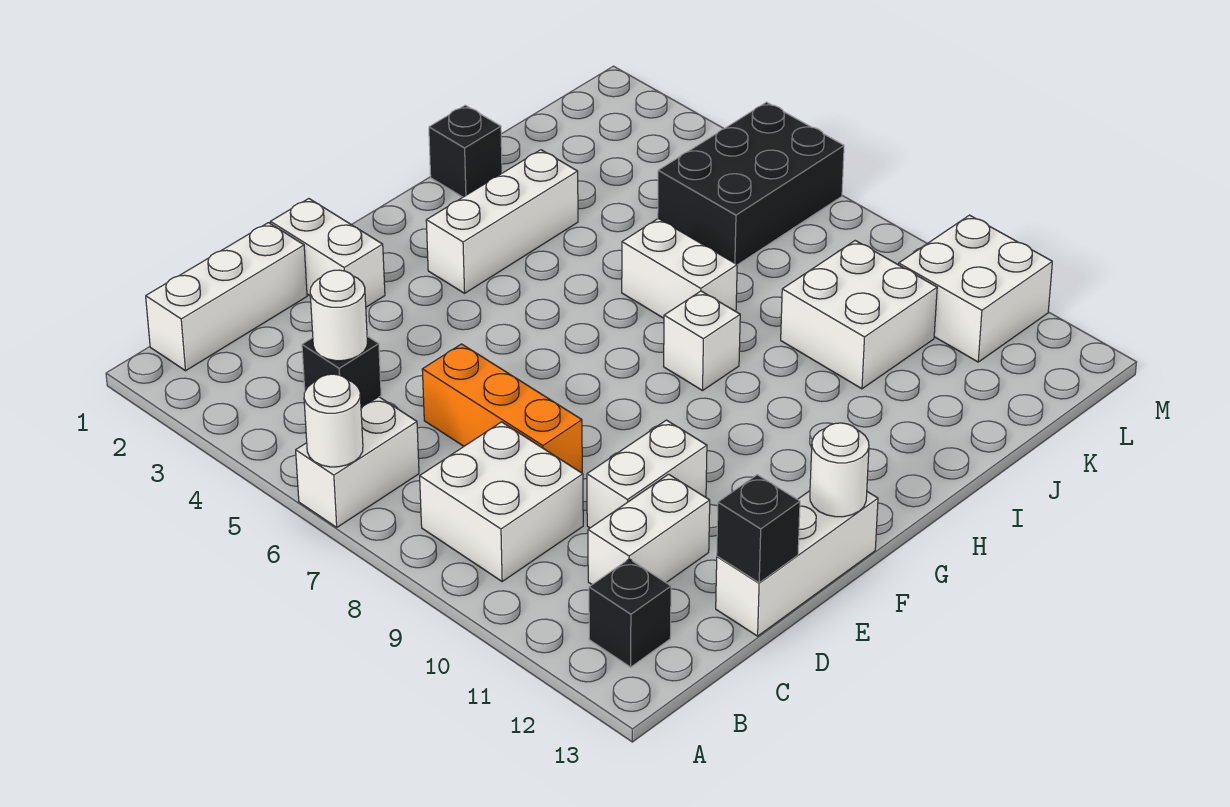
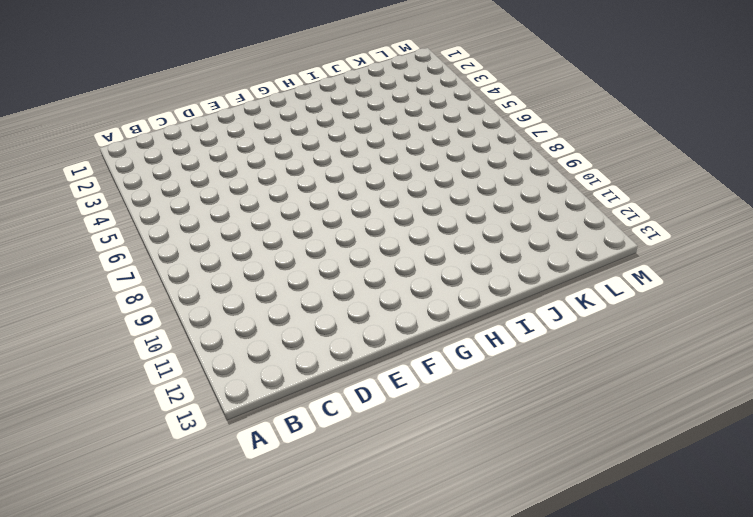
none -> white 1x2 brick [296,397,419,527]
none -> white 1x3 brick [146,223,307,371]
none -> white 2x2 brick [420,422,583,581]

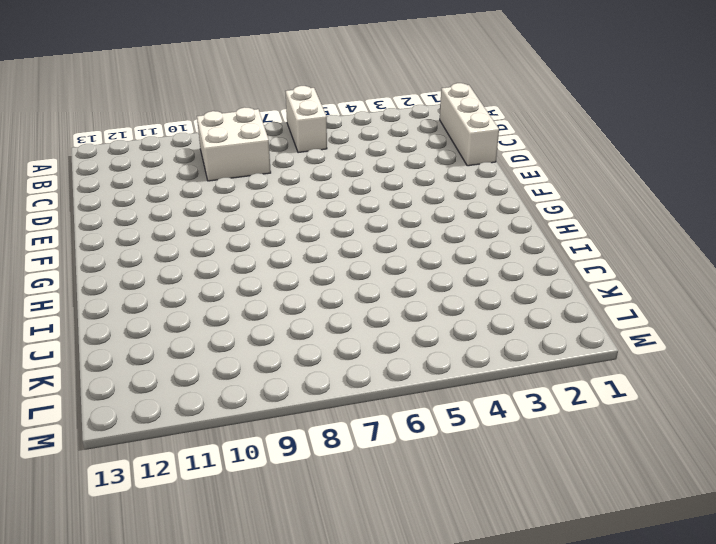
none -> black 1x1 brick [589,559,671,667]
none -> black 1x1 brick [302,336,381,408]
none -> white 1x2 brick [588,474,710,585]

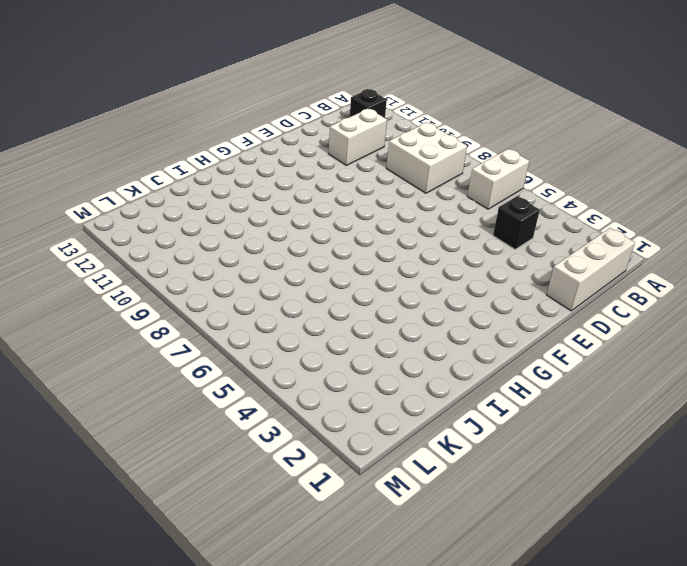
none -> orange 1x3 brick [422,344,582,472]
none -> white 1x2 brick [587,420,707,528]
none -> white 1x3 brick [716,491,878,636]

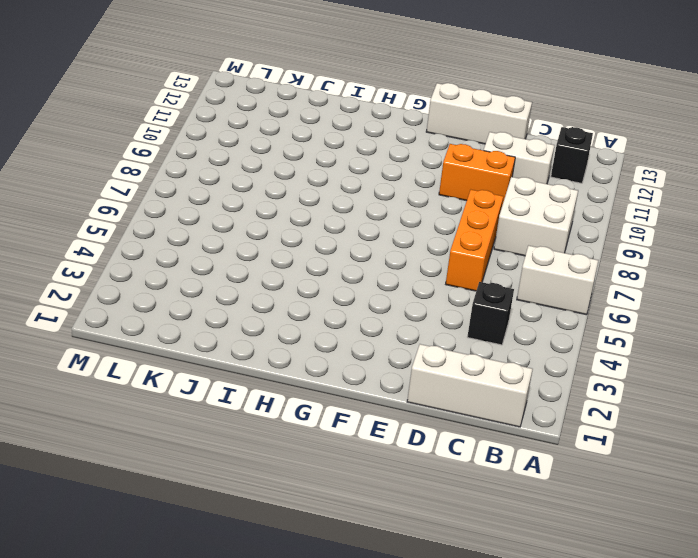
orange 1x2 brick [439,144,515,205] -> white 1x2 brick [587,420,707,528]
none -> white 1x2 brick [270,199,385,307]
none -> white 1x3 brick [426,150,578,293]
none -> white 1x1 brick [664,291,740,391]

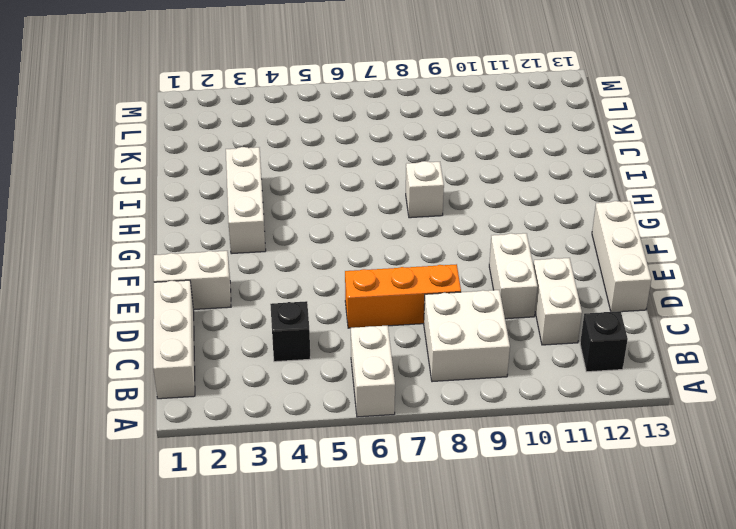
none -> black 1x1 brick [429,105,502,197]
none -> white 1x2 brick [622,219,737,318]
none -> white 2x2 brick [781,241,937,389]

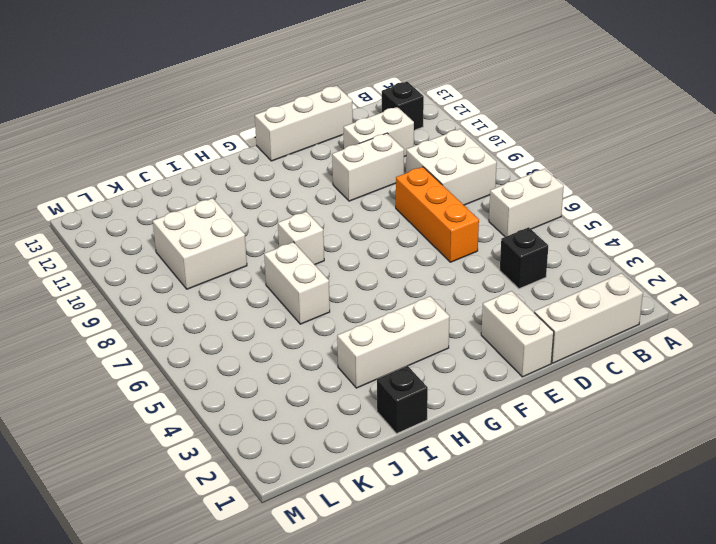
none -> black 2x3 brick [658,102,844,265]
none -> white 2x2 brick [899,215,1052,362]
none -> white 1x1 round brick [304,374,363,467]

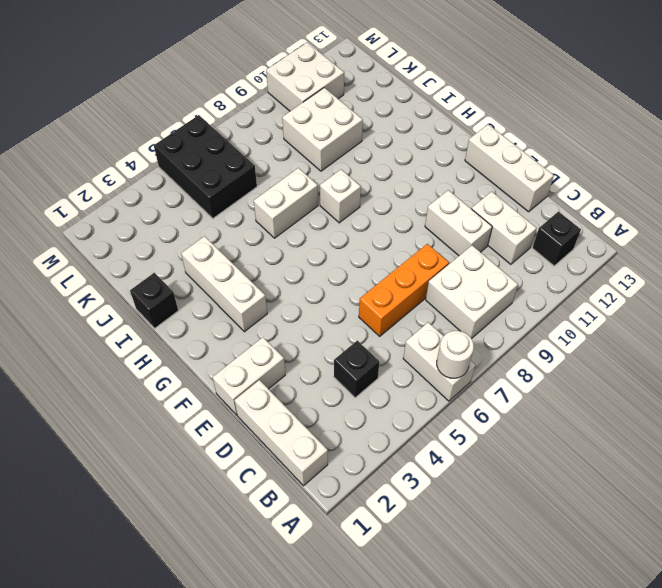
none -> white 1x1 round brick [310,270,367,361]
none -> black 1x1 brick [717,475,800,583]
none -> white 1x1 round brick [810,423,869,517]

